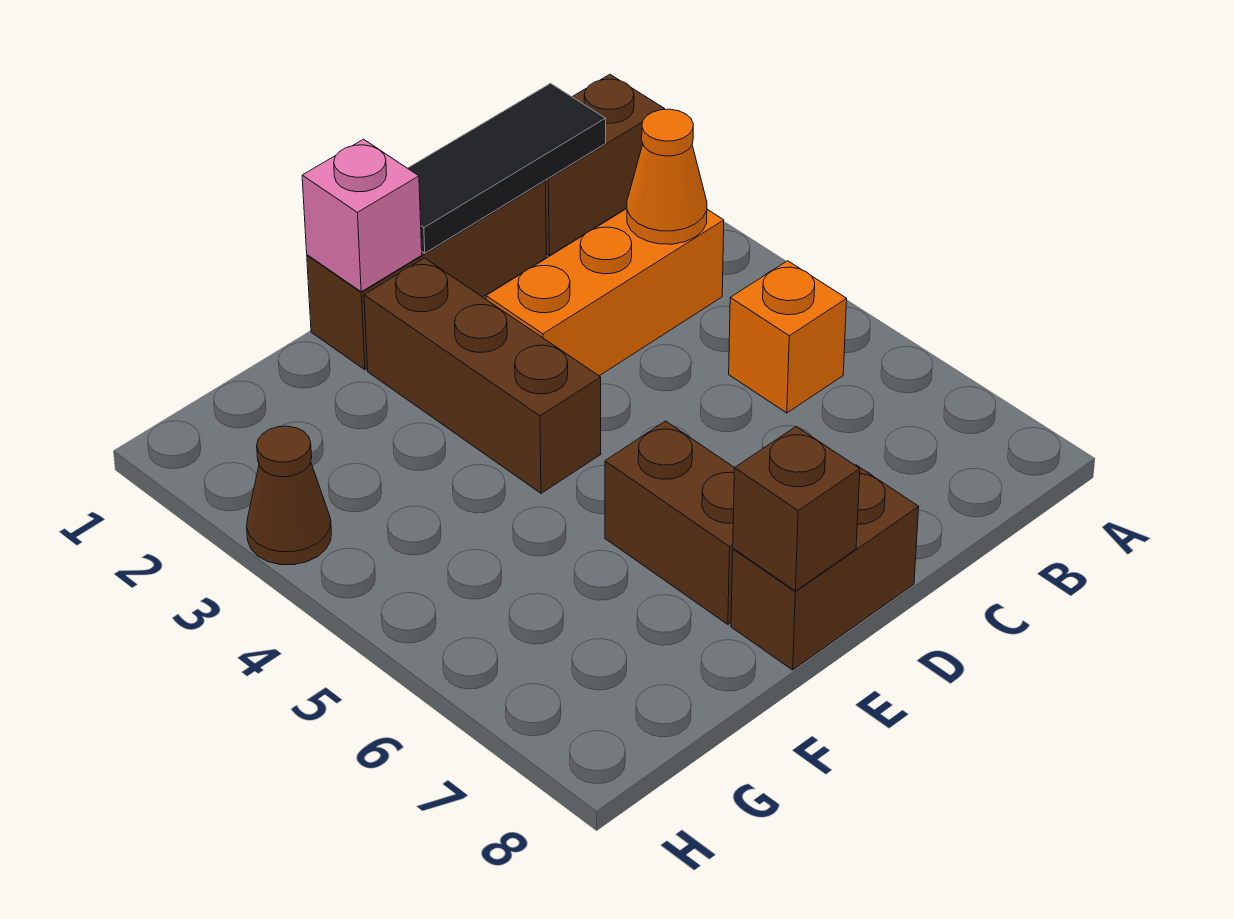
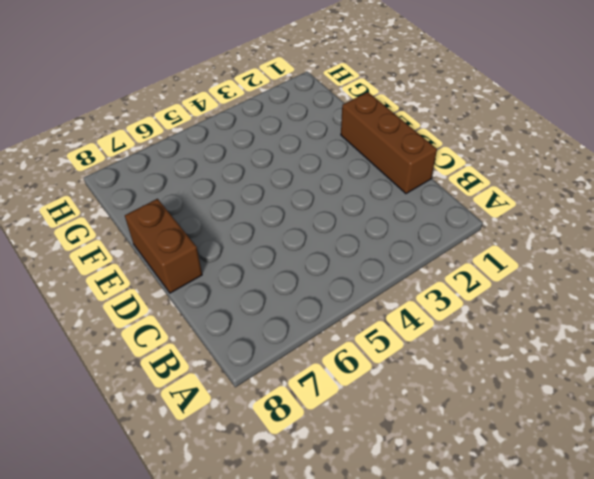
none -> brown 1x2 brick [545,74,665,256]
none -> orange 1x3 brick [486,209,724,376]
none -> orange 1x1 brick [729,261,847,413]

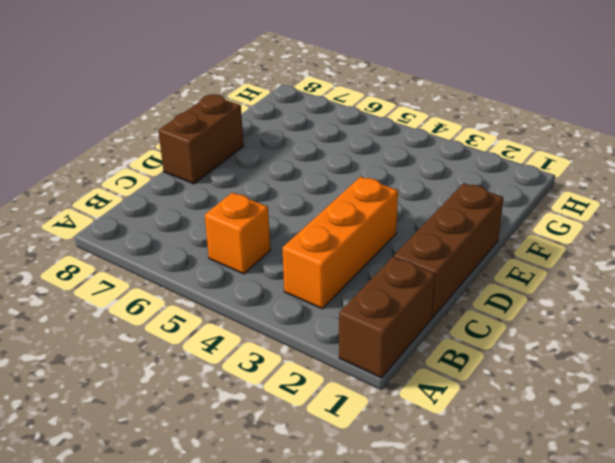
none -> brown 1x3 brick [364,258,601,493]
none -> brown 1x2 brick [605,421,735,624]
none -> brown 1x1 cone [247,426,331,565]

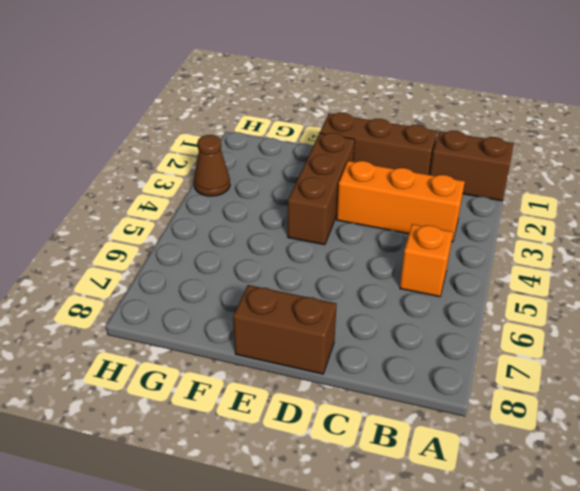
none -> brown 1x2 brick [605,421,735,624]
none -> black 1x3 tile [408,83,606,253]
none -> orange 1x1 cone [627,109,707,244]

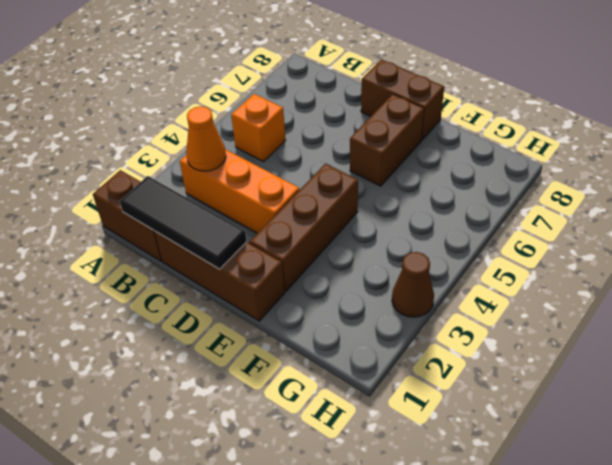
none -> pink 1x1 brick [302,139,422,292]
none -> brown 1x1 brick [733,427,860,591]

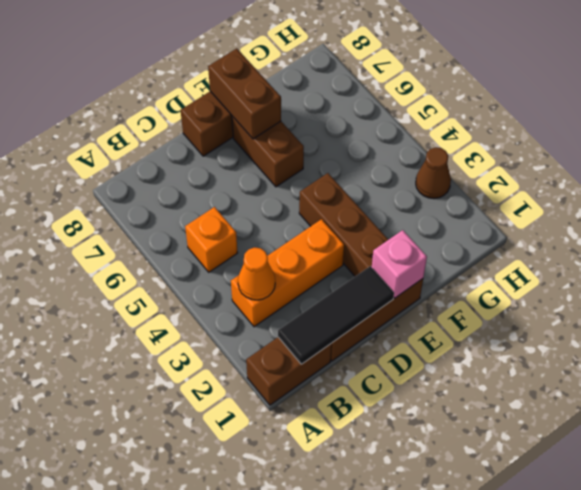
brown 1x2 brick [208,48,281,139] -> brown 1x1 brick [733,427,860,591]

